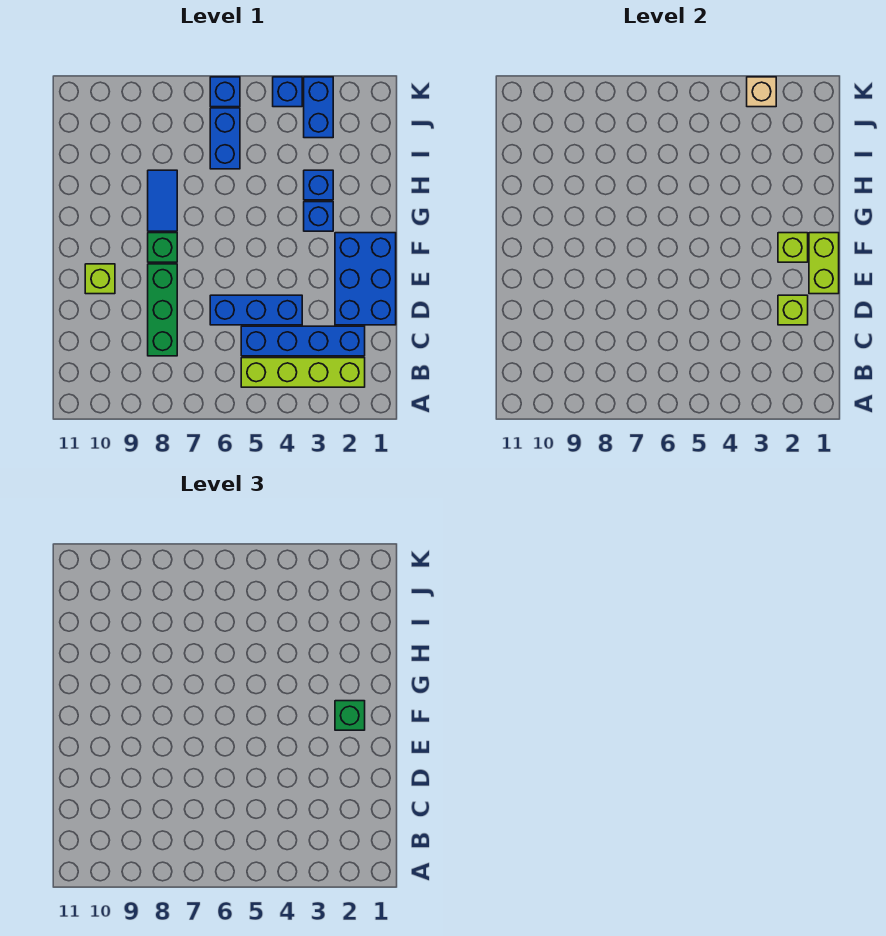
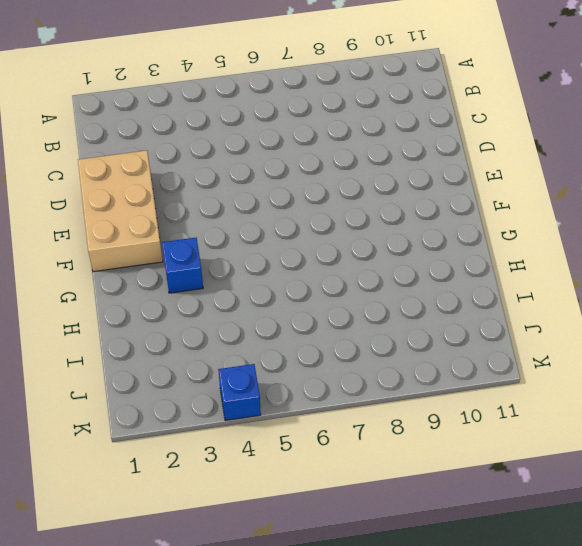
tan 2x3 brick [78,150,163,272] -> blue 2x3 brick [335,233,396,325]
none -> lime 1x4 brick [241,358,365,387]
none -> blue 1x4 brick [241,326,365,356]
none -> green 1x3 brick [148,264,177,356]

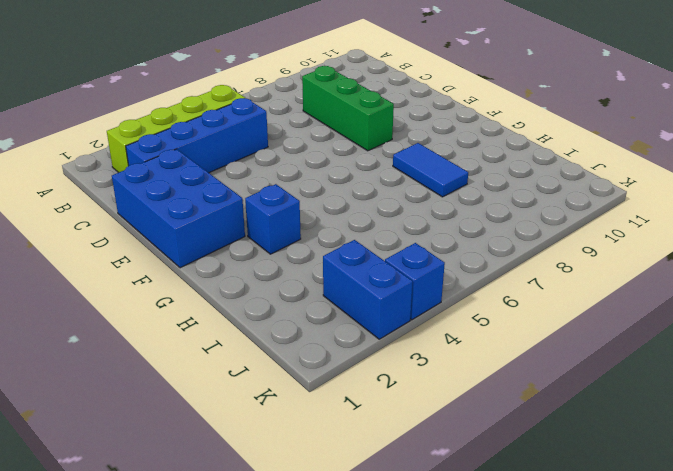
none -> blue 1x3 brick [210,295,302,325]
none -> lime 1x1 brick [85,264,115,294]
none -> green 1x1 brick [148,233,177,262]

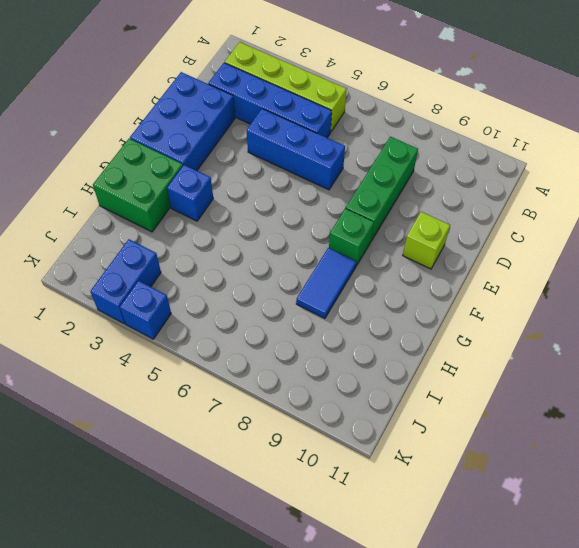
green 2x2 brick [93,139,183,232] -> none
none -> blue 1x1 brick [304,170,333,200]
none -> blue 1x2 brick [210,108,240,169]
none -> blue 1x1 brick [210,77,240,107]

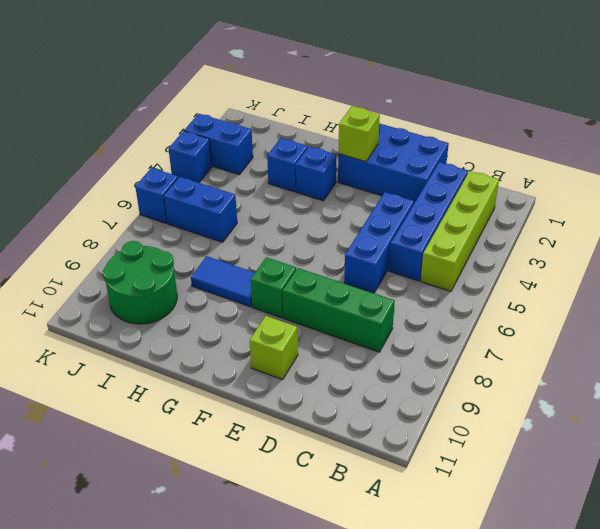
green 2x2 round brick [103,241,177,324] -> none
none -> lime 1x1 brick [778,295,808,325]
none -> lime 1x2 brick [809,233,839,294]
none -> tan 1x1 brick [747,77,776,107]

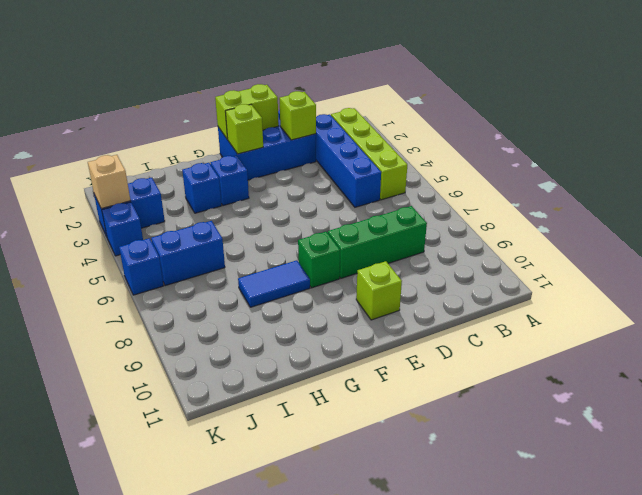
none -> blue 1x3 brick [210,295,302,325]
none -> green 1x1 brick [335,701,365,730]

